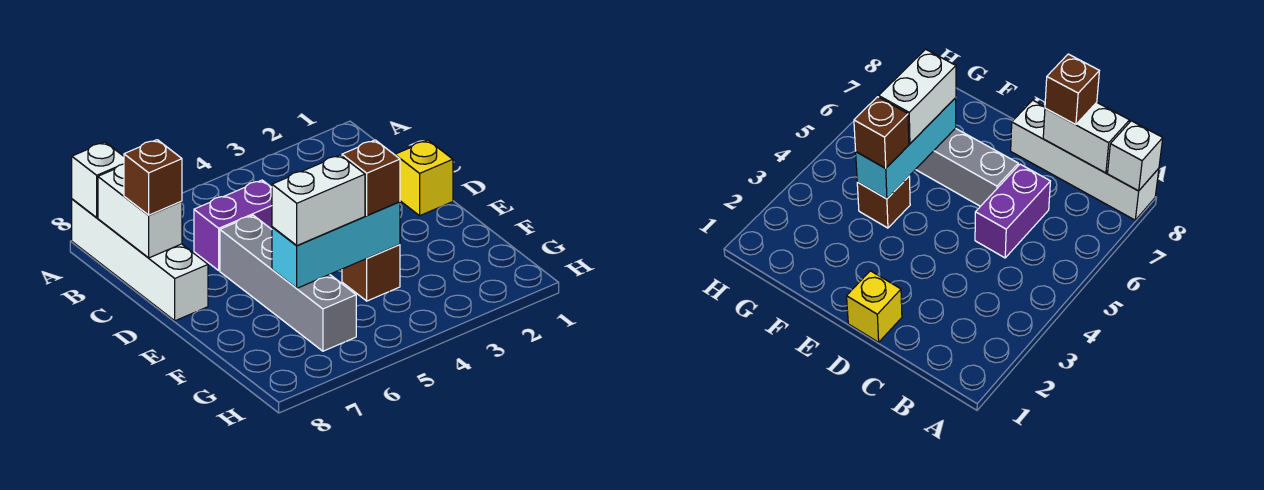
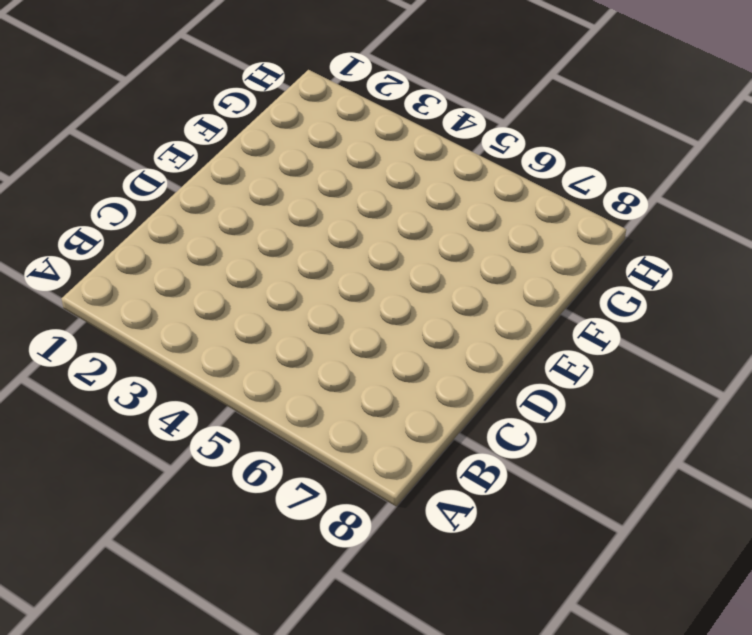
none -> white 1x4 brick [72,199,208,321]
none -> purple 1x2 brick [194,180,272,270]

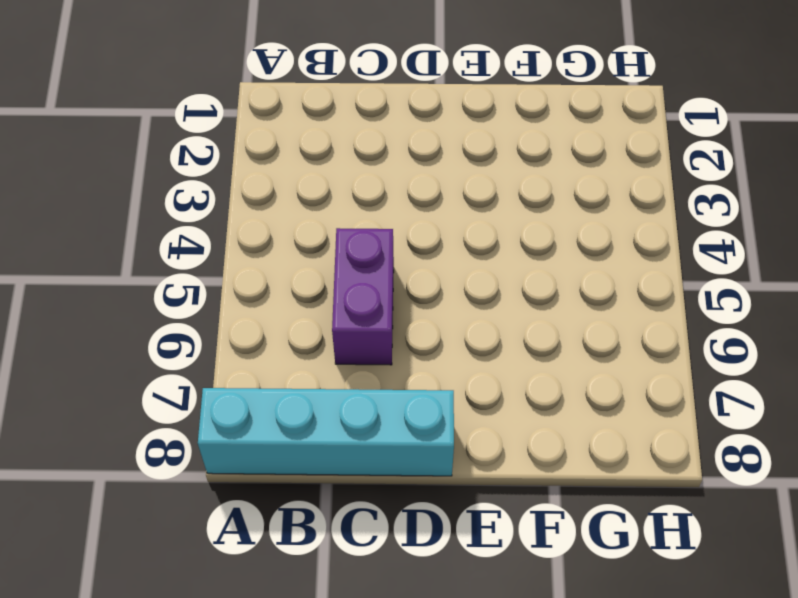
cyan 1x4 brick [198,388,454,476] -> white 1x4 brick [72,199,208,321]
none -> yellow 1x1 brick [395,140,453,216]
none -> grey 1x4 brick [220,215,356,351]

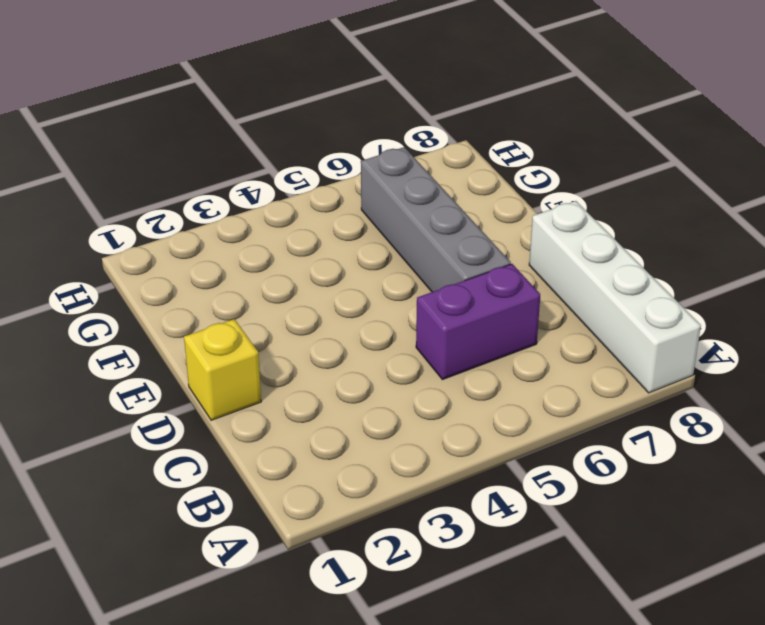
none -> brown 1x1 brick [342,244,400,301]
none -> white 1x1 brick [72,142,124,217]

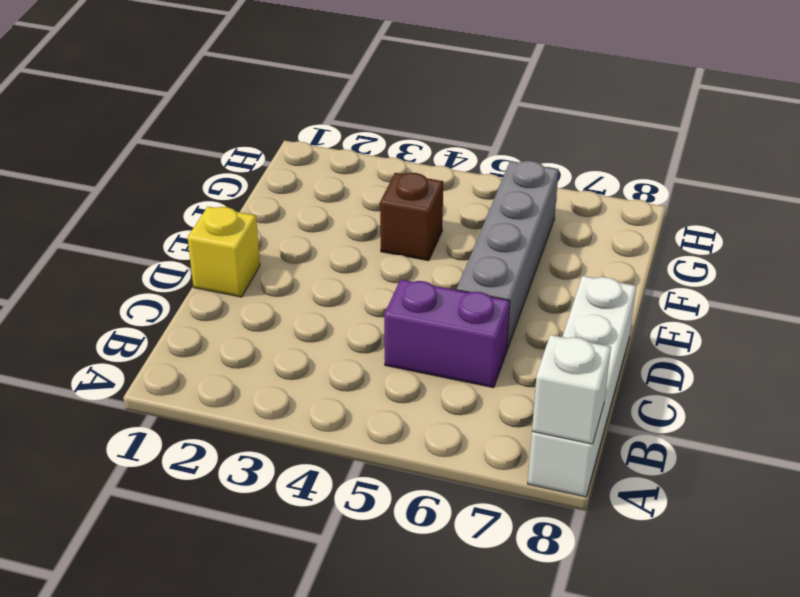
none -> white 1x2 brick [98,164,182,258]
none -> cyan 1x3 brick [272,202,400,288]

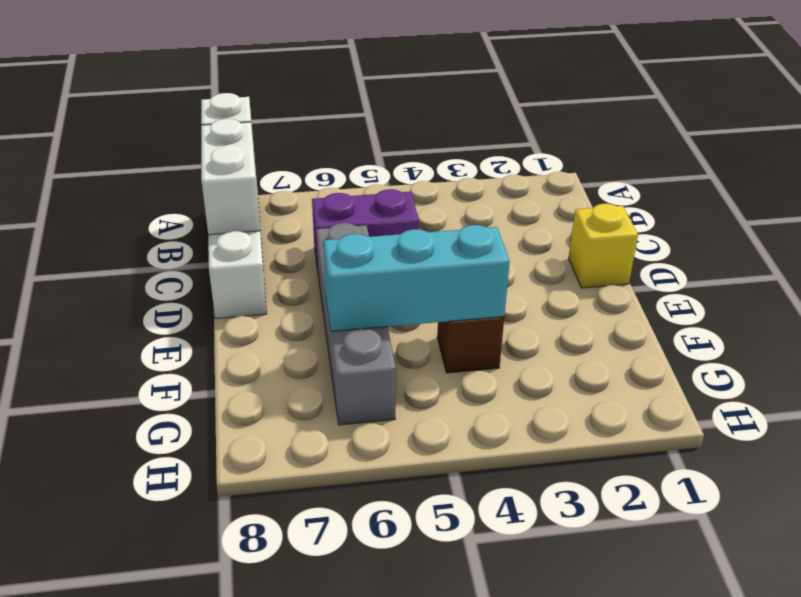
none -> brown 1x1 brick [124,140,182,215]
none -> brown 1x1 brick [342,140,400,216]

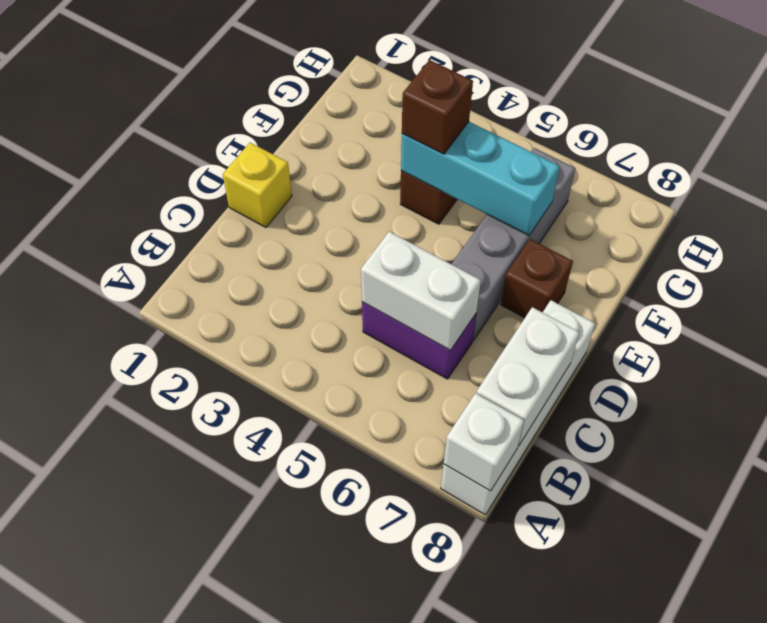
white 1x2 brick [361,232,481,350] -> white 1x2 brick moved to [272,155,365,245]
brown 1x1 brick [501,239,573,318] -> brown 1x1 brick moved to [124,140,182,215]

